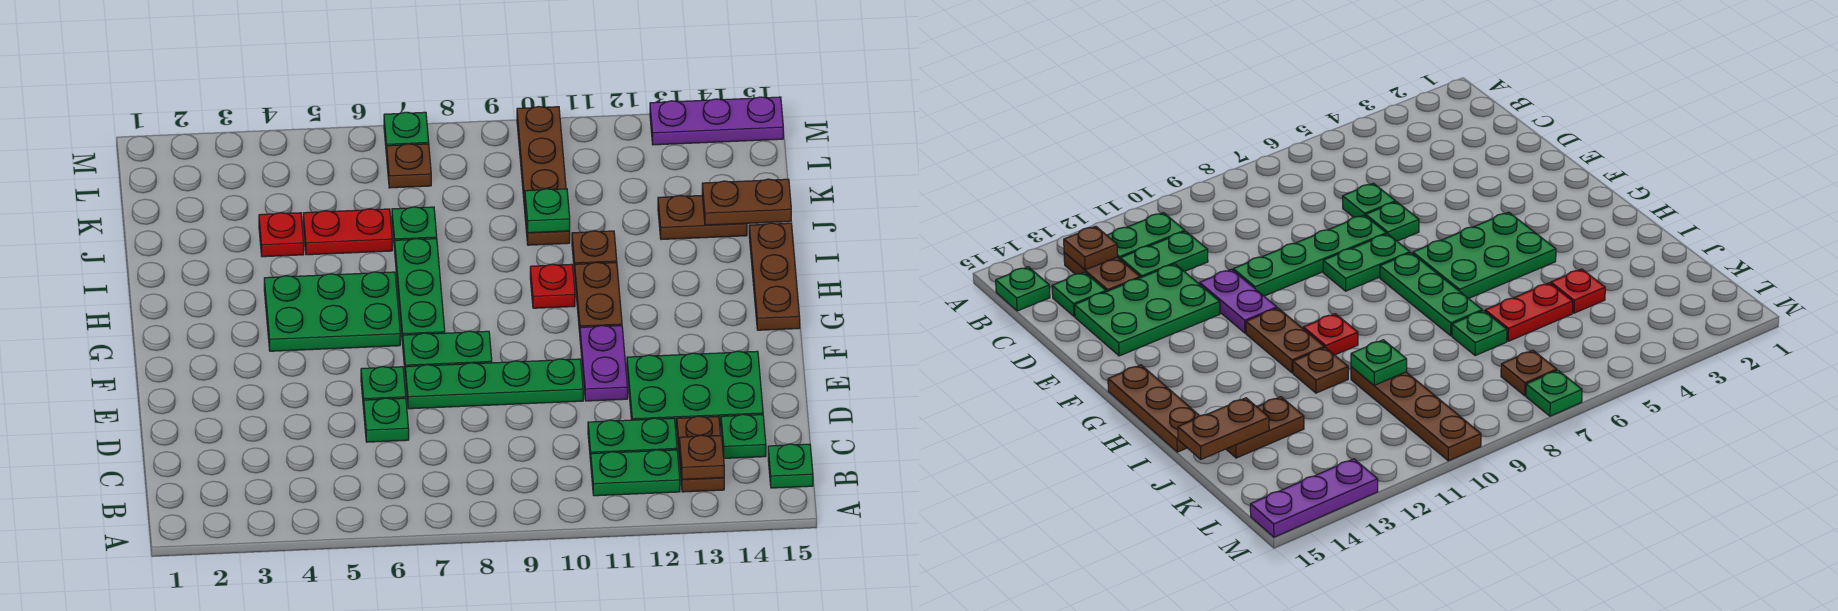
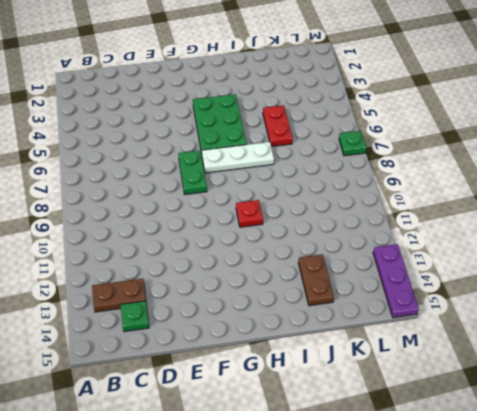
white 1x3 plate [202,142,274,173] -> green 1x3 plate [395,238,445,344]
none -> green 1x2 plate [591,450,680,496]
none -> green 1x1 plate [768,444,813,488]
none -> green 1x2 plate [588,418,677,462]

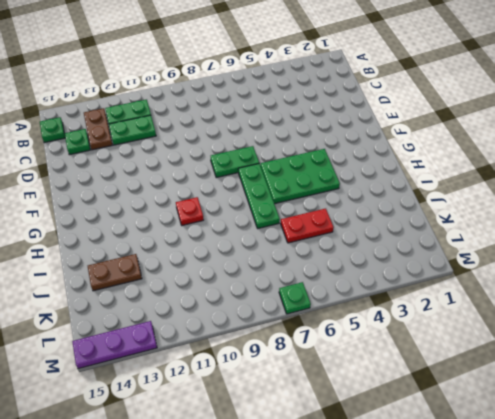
none -> green 1x1 plate [364,398,409,442]
none -> green 2x3 plate [627,351,763,429]
none -> green 1x1 plate [361,367,406,409]

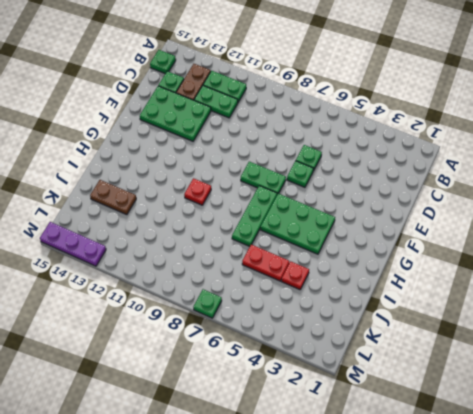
none -> green 1x4 plate [405,359,583,409]
none -> purple 1x2 plate [580,325,628,401]
none -> brown 1x2 plate [575,262,622,333]

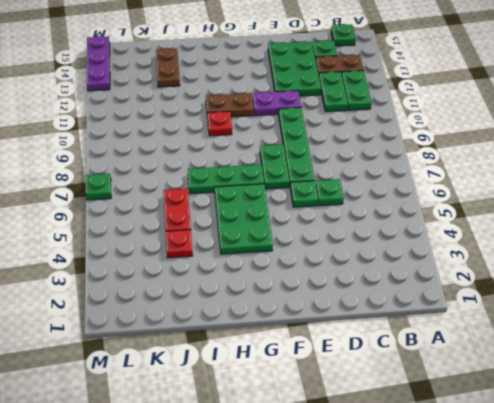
none -> brown 1x3 plate [749,223,800,330]
none -> brown 1x1 plate [572,231,617,274]
none -> green 1x1 plate [392,207,437,250]

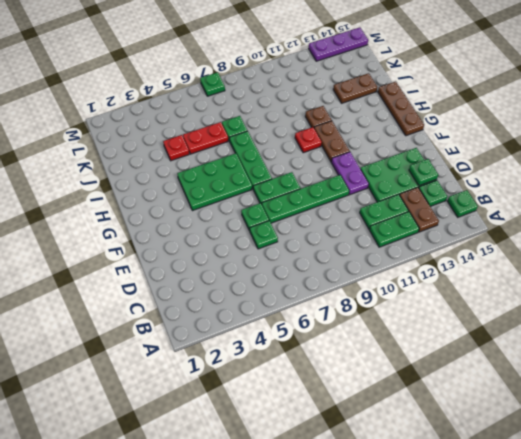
green 1x1 plate [409,159,438,186] -> green 1x1 plate moved to [525,189,570,233]
none -> brown 1x4 plate [517,107,570,245]
none -> brown 1x1 plate [387,144,431,188]
none -> brown 1x1 plate [679,435,724,479]

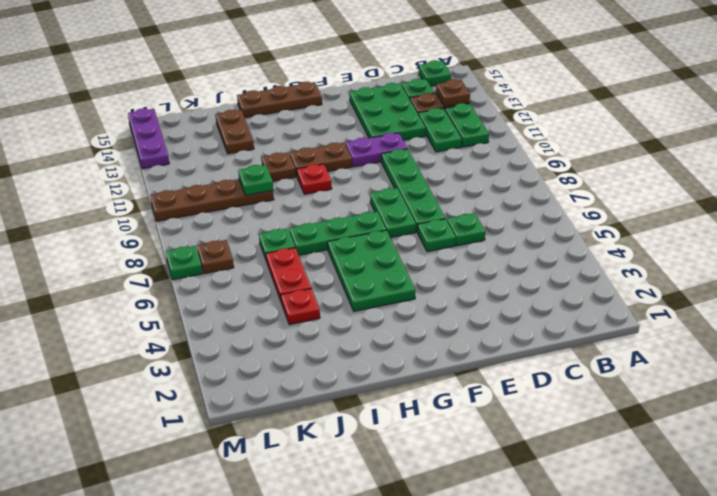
none -> brown 1x2 plate [702,179,791,225]

